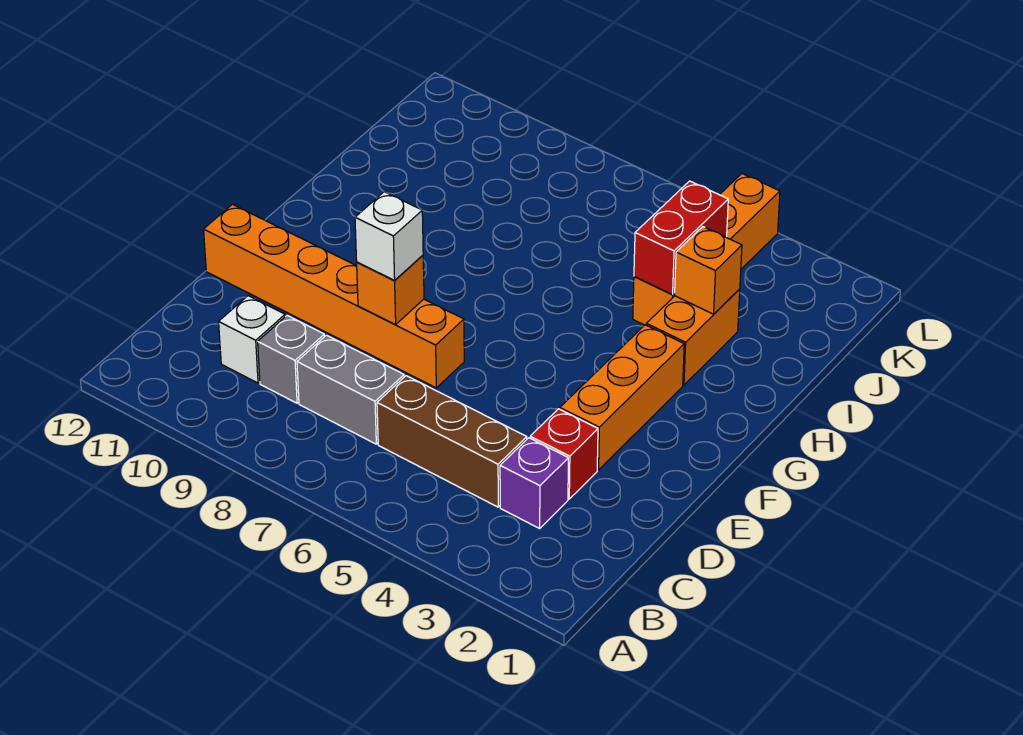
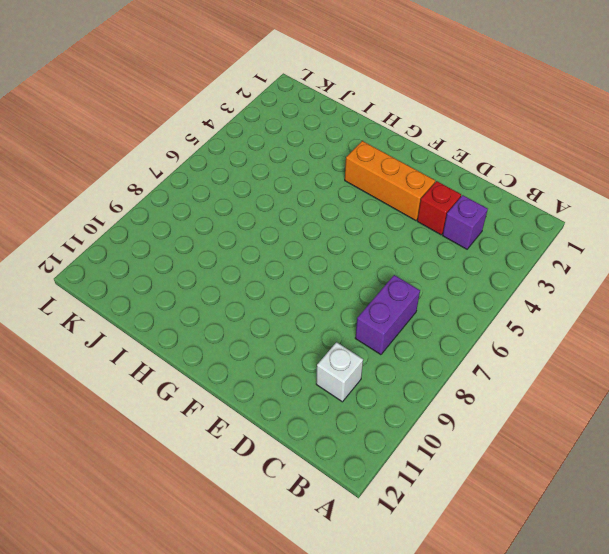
purple 1x2 brick [355,275,420,355] -> grey 1x2 brick [297,335,404,444]
none -> brown 1x3 brick [377,376,527,507]
none -> grey 1x1 brick [258,315,324,403]
none -> orange 1x6 brick [204,204,464,388]

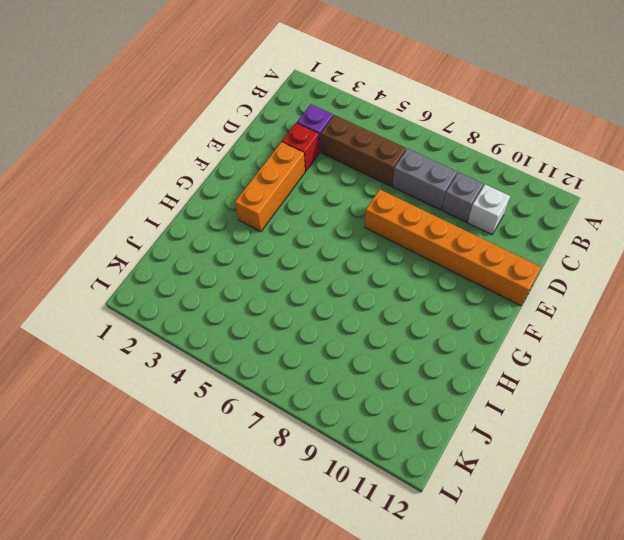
none -> orange 1x2 brick [646,289,740,385]
none -> orange 1x4 brick [633,174,780,325]
none -> orange 1x1 brick [357,255,424,325]

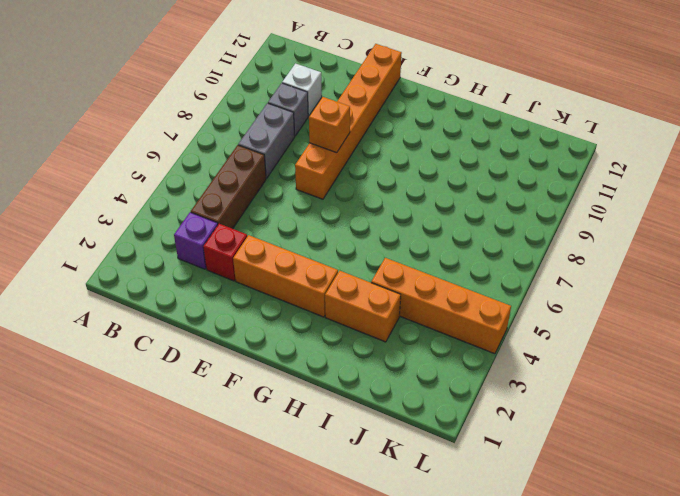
none -> orange 1x1 brick [675,227,742,314]
none -> red 1x2 brick [634,181,728,295]
none -> white 1x1 brick [355,192,423,280]

